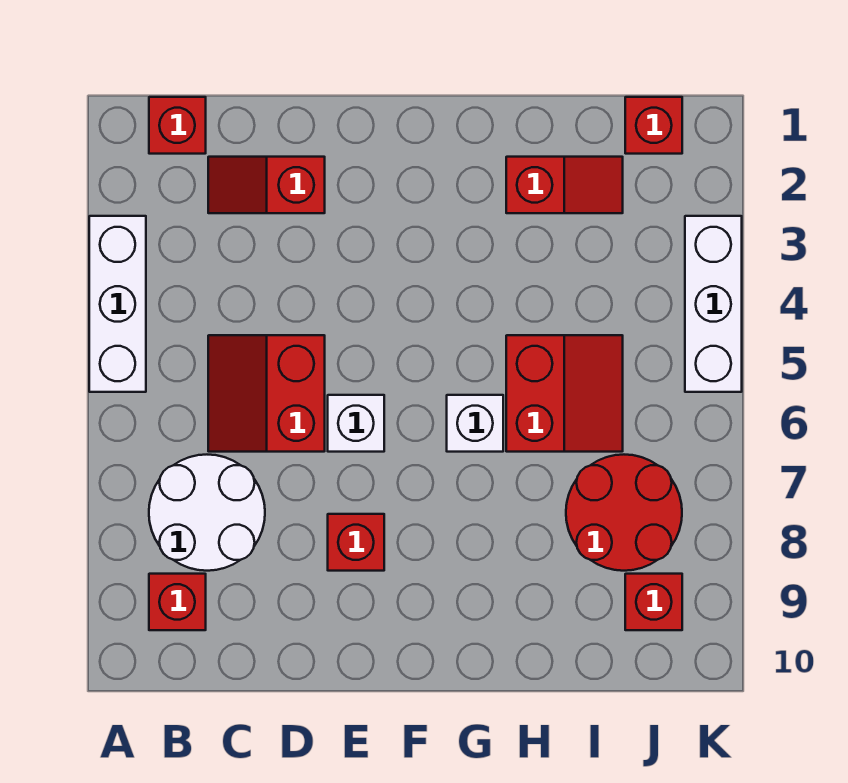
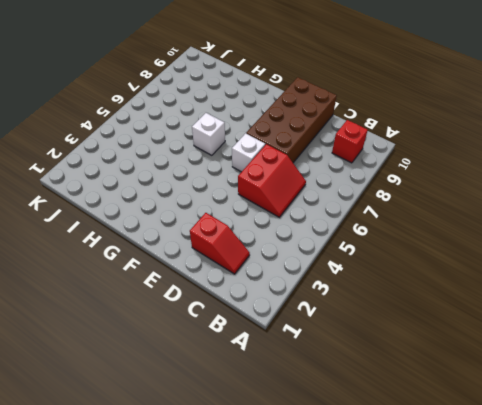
brown 2x4 brick [246,77,337,163] -> red 1x1 brick [328,514,384,571]
none -> white 1x3 brick [89,216,146,392]
none -> red 1x1 brick [149,97,206,154]
none -> white 2x2 round brick [149,455,265,571]

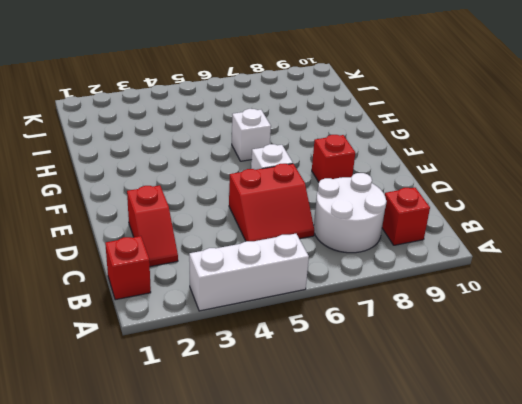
none -> red 1x2 slope [506,157,623,213]
none -> red 2x2 slope [506,335,623,452]
none -> red 2x2 round brick [566,455,682,571]

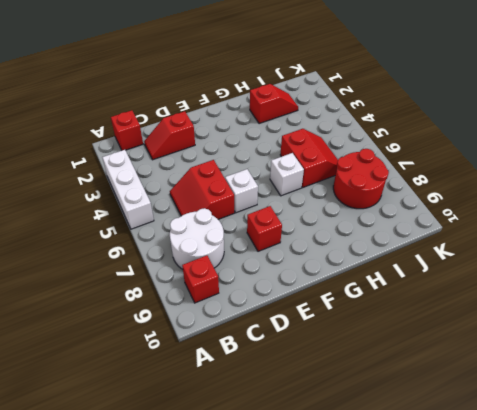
none -> red 1x1 brick [625,97,682,154]
none -> red 1x1 brick [625,574,682,630]
none -> white 1x3 brick [685,216,742,392]

